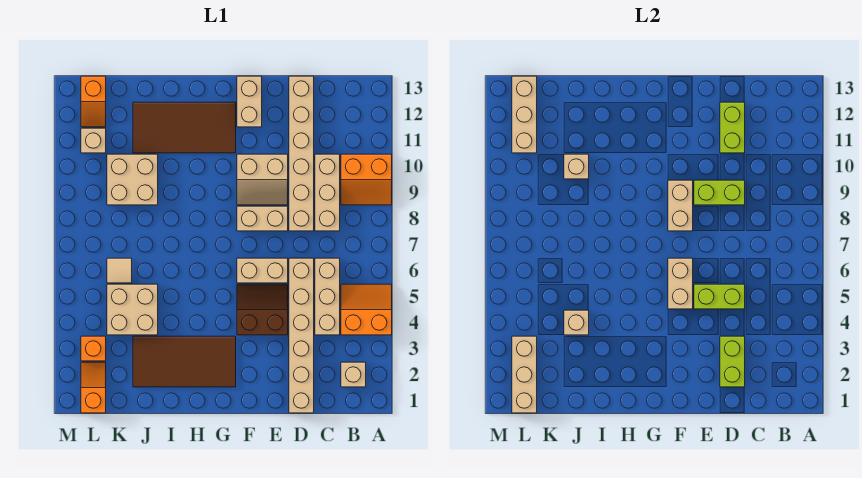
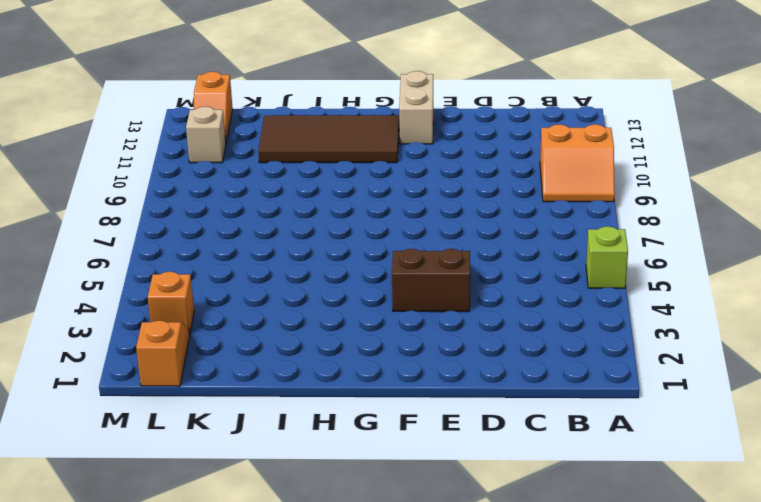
lime 1x1 brick [586,226,628,288] -> orange 2x2 slope [341,284,392,335]
none -> tan 1x1 brick [341,362,366,387]
none -> tan 1x3 brick [315,258,340,335]
none -> tan 1x3 brick [315,154,340,231]
none -> tan 1x6 brick [289,258,314,413]

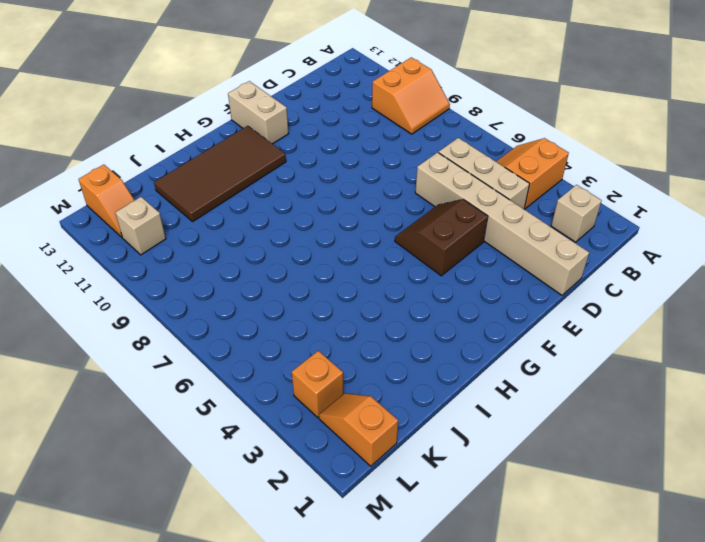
none -> tan 1x3 brick [315,154,340,231]
none -> tan 1x6 brick [289,76,314,231]
none -> tan 1x2 brick [237,258,288,283]
none -> tan 1x2 brick [237,206,288,231]

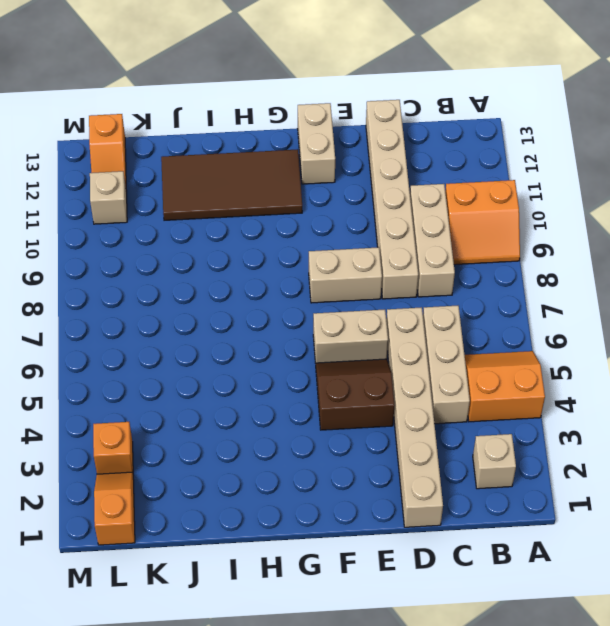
none -> tan 2x2 slope [237,154,288,205]
none -> brown 2x4 tile [133,336,236,387]
none -> tan 2x2 brick [107,284,158,335]
none -> tan 2x2 brick [107,154,158,205]

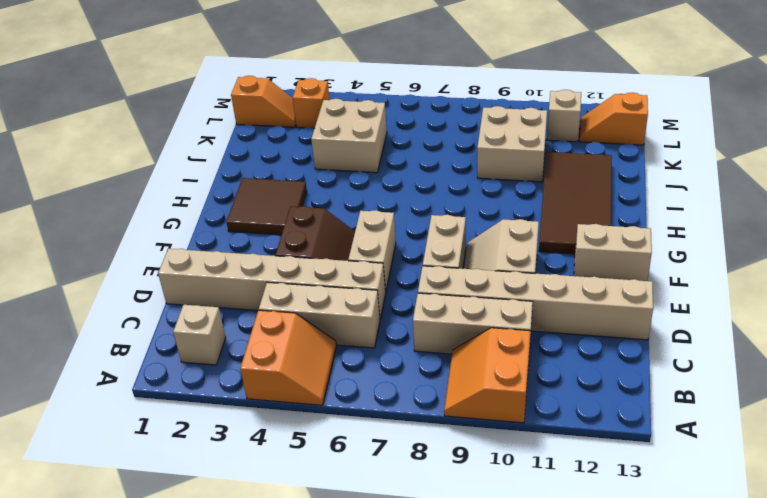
brown 2x2 tile [227,178,307,235] -> brown 2x4 tile [133,336,236,387]
none -> tan 1x1 tile [107,258,132,283]
none -> lime 1x2 brick [720,336,745,387]
none -> lime 1x2 brick [694,284,745,309]
none -> lime 1x2 brick [694,180,745,205]

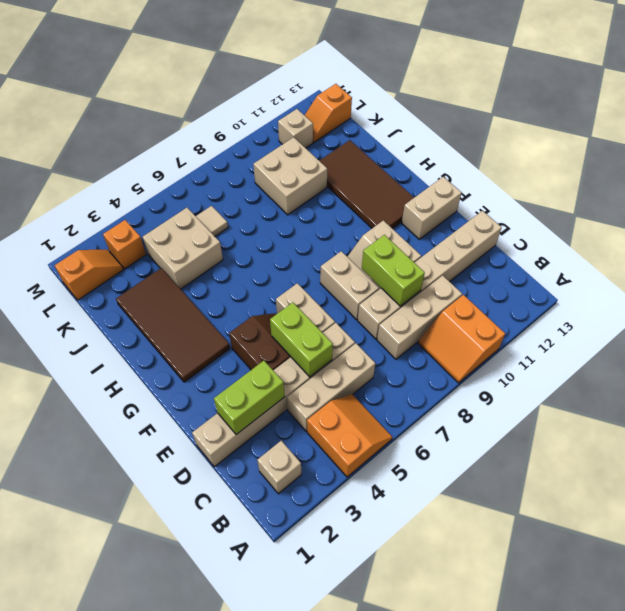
none -> lime 1x2 brick [720,102,745,153]
none -> tan 1x2 brick [668,258,693,309]
none -> tan 1x2 brick [668,180,693,231]
none -> tan 1x1 brick [564,310,589,335]

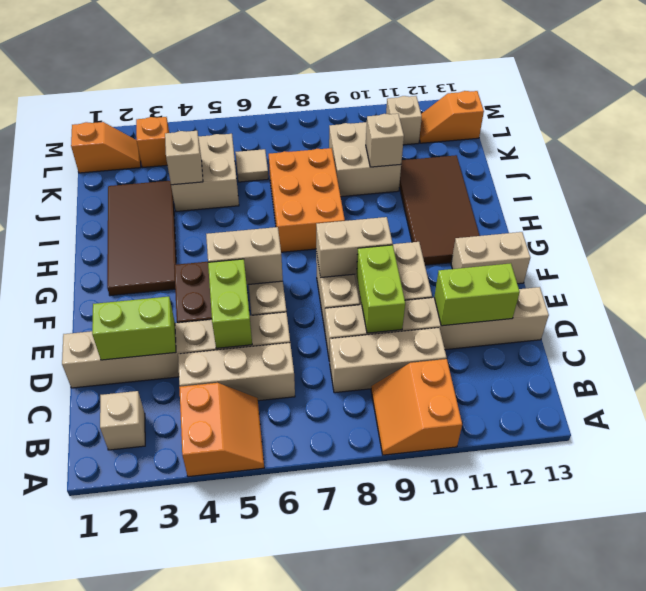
orange 2x3 brick [269,148,345,252] -> none
none -> tan 1x3 brick [512,336,537,413]
none -> tan 1x3 brick [512,76,537,153]

